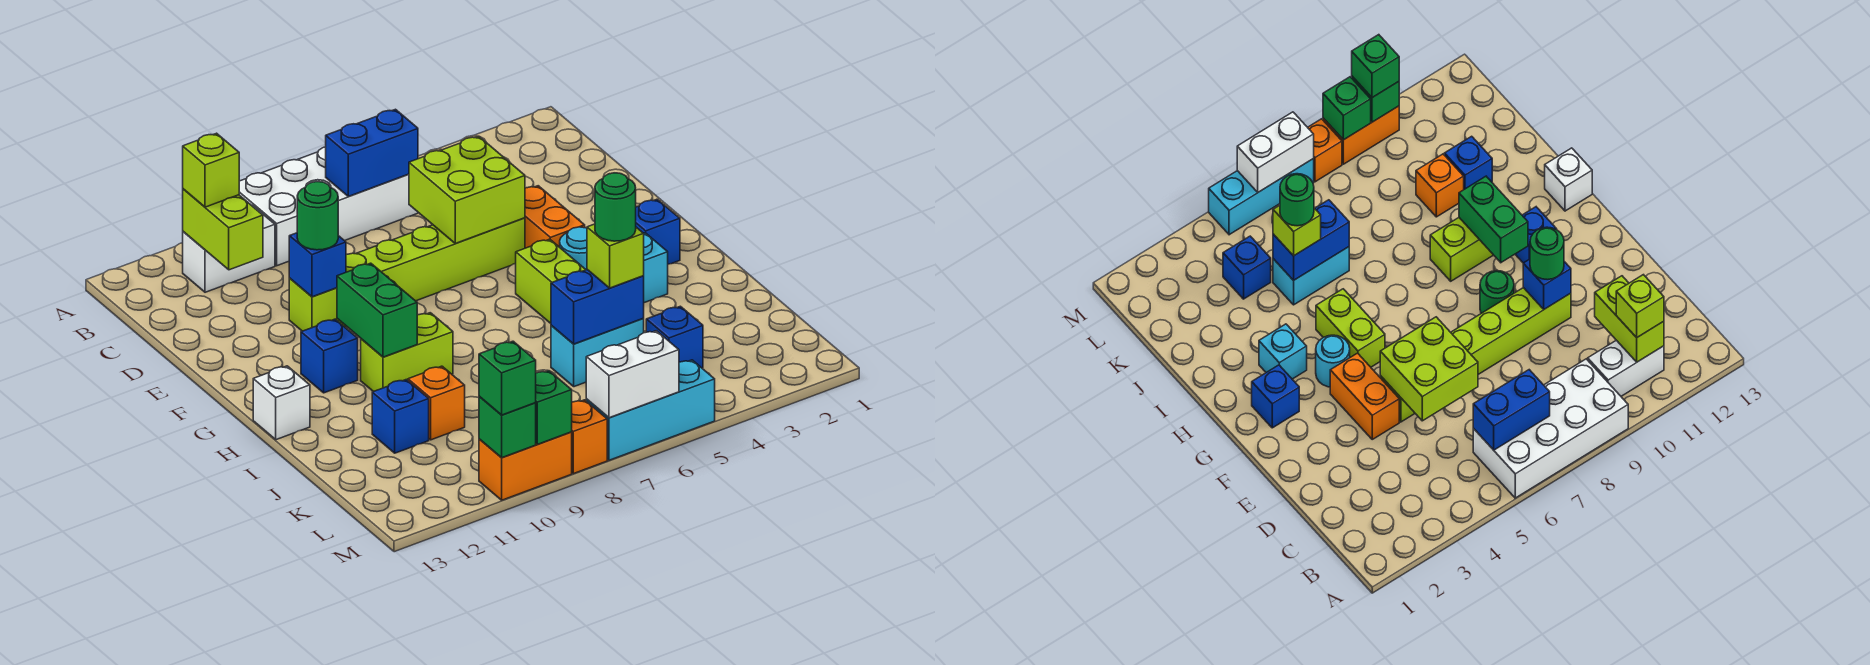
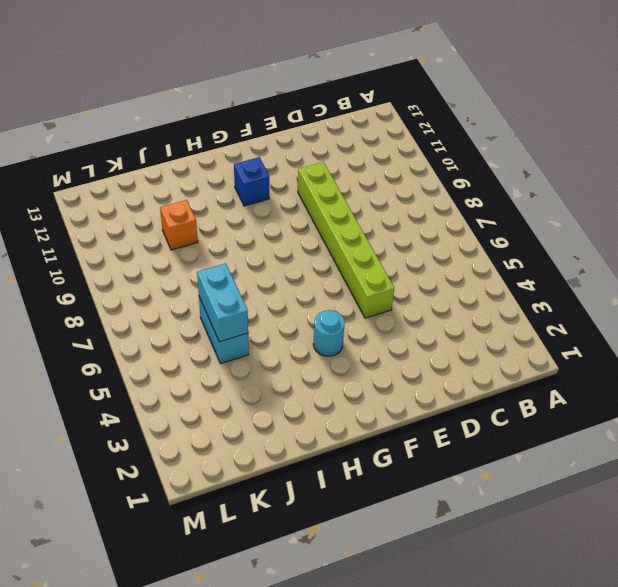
cyan 1x2 brick [197,263,248,342] -> blue 1x2 brick [551,270,644,344]
none -> white 2x4 brick [239,147,418,266]
none -> white 1x2 brick [183,205,275,292]
none -> orange 1x2 brick [525,186,585,248]
none -> green 1x1 round brick [1480,271,1514,313]

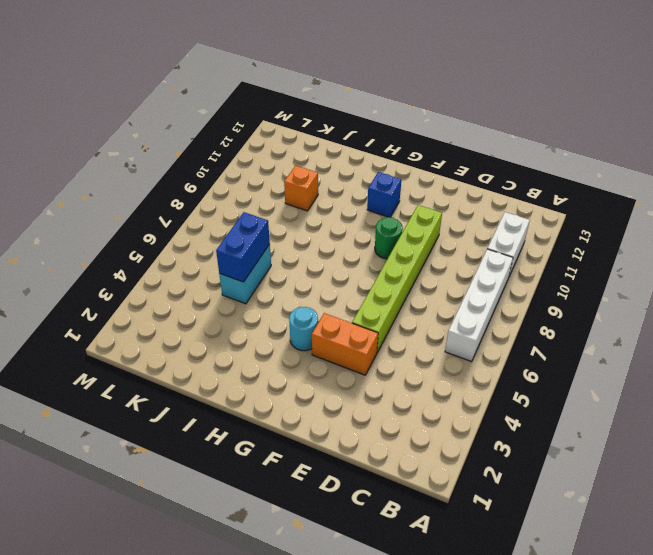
white 1x4 brick [445,249,513,362] -> white 2x4 brick [239,147,418,266]
none -> blue 1x1 brick [636,199,680,264]
none -> lime 1x2 brick [516,239,586,323]
none -> cyan 1x1 brick [644,233,668,303]
none -> lime 1x2 brick [361,313,453,392]

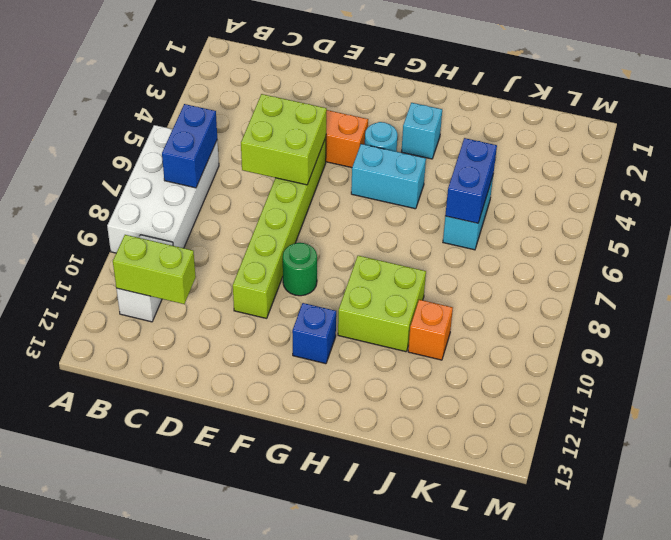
cyan 1x2 brick [351,144,426,209] -> lime 1x2 brick [516,239,586,323]
lime 2x2 brick [338,256,426,352] -> lime 1x2 brick [361,313,453,392]
none -> blue 1x1 brick [636,199,680,264]
none -> white 1x1 brick [253,366,310,440]
none -> blue 1x1 brick [372,380,429,453]
none -> blue 1x1 brick [646,306,703,368]

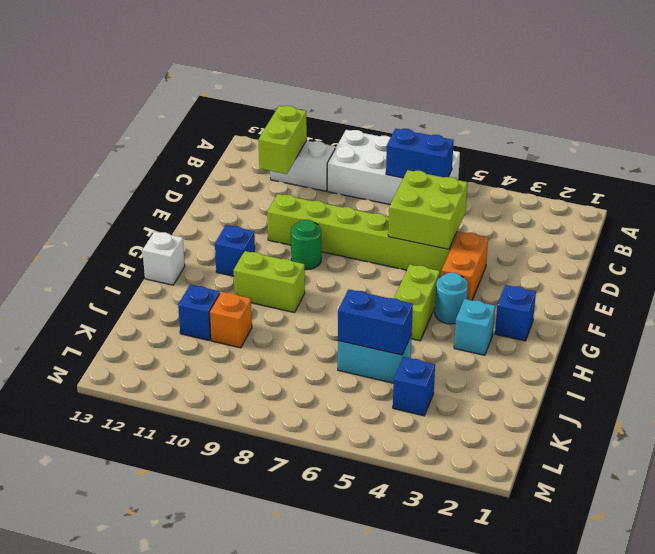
none -> cyan 1x3 brick [586,360,715,460]
none -> orange 1x1 brick [572,400,607,474]
none -> orange 1x2 brick [479,432,572,500]
none -> blue 1x1 brick [289,233,346,297]

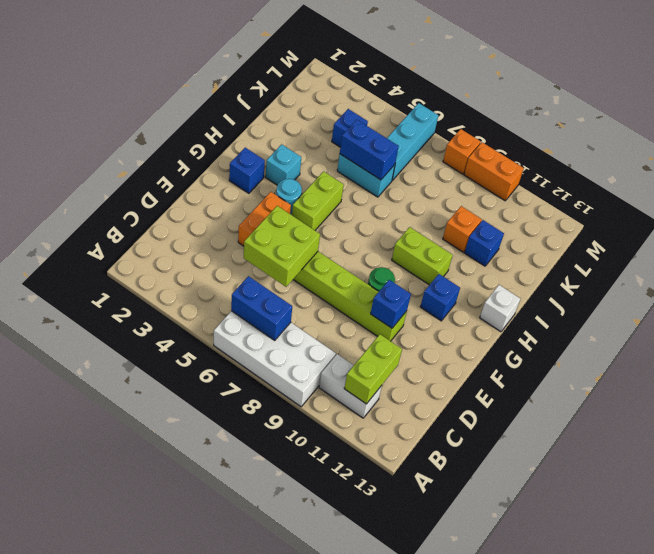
cyan 1x3 brick [387,103,438,180] -> cyan 1x3 brick turned to [586,360,715,460]
none -> green 1x2 brick [337,263,417,357]
none -> white 1x2 brick [586,331,679,418]
none -> green 1x1 brick [536,371,572,444]
none -> green 1x1 brick [479,396,536,458]

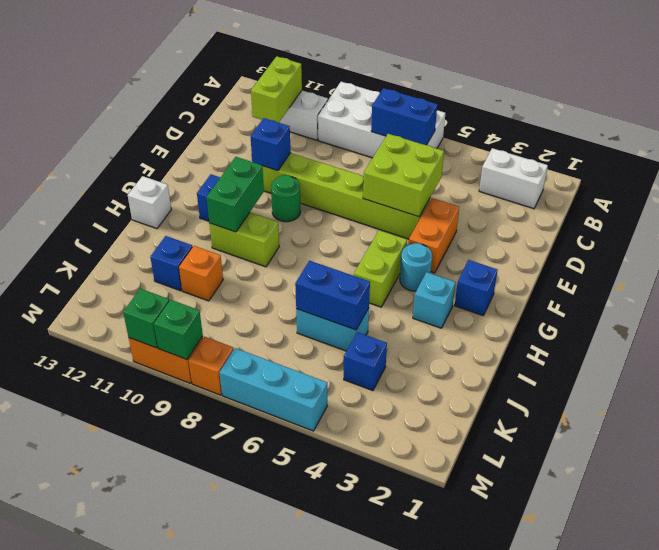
white 1x2 brick [479,148,548,209] -> white 1x2 brick moved to [586,331,679,418]
none -> lime 1x1 brick [183,133,239,207]
none -> green 1x1 round brick [297,182,338,250]
none -> lime 1x1 brick [587,224,644,288]
none -> green 1x1 brick [479,341,536,415]

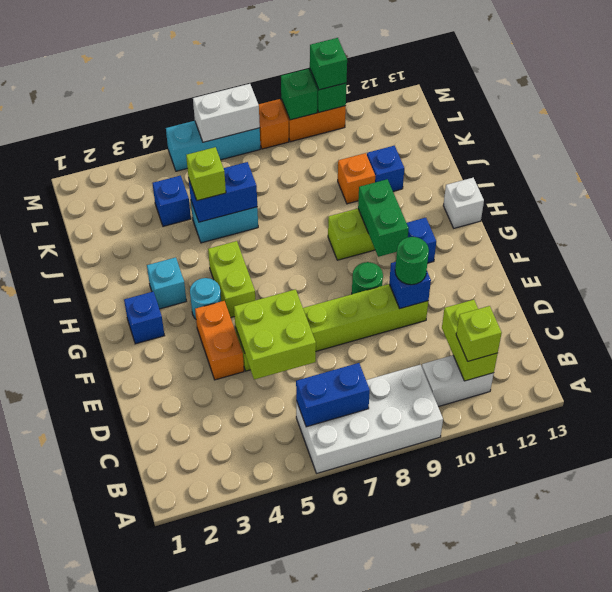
none -> green 1x1 round brick [595,173,636,241]

